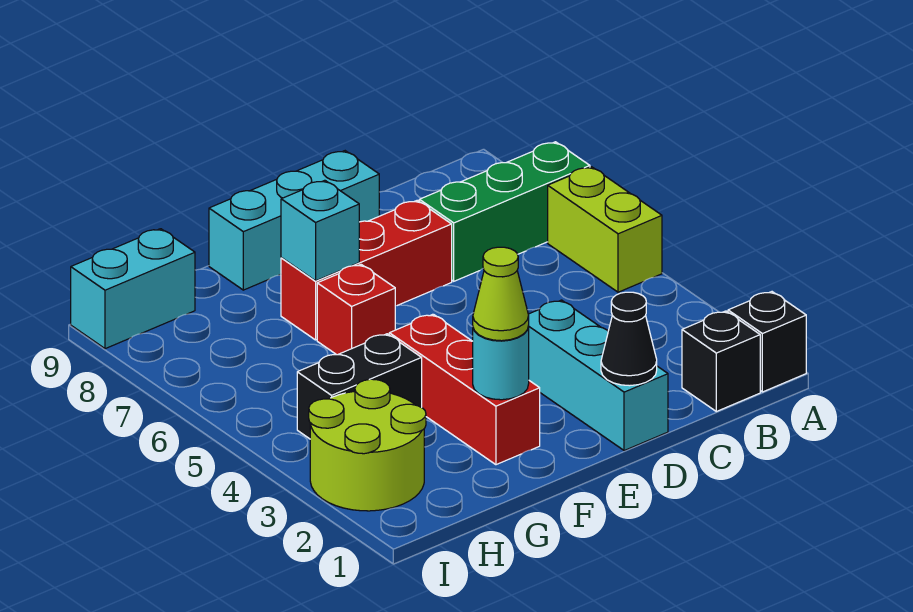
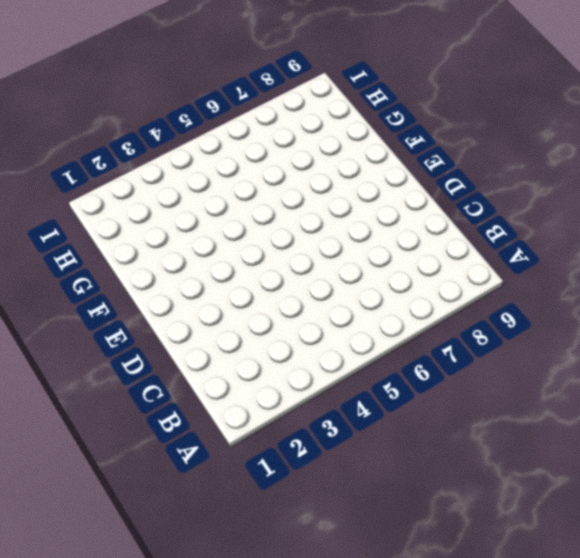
none -> black 1x1 brick [728,292,806,392]
none -> lime 1x2 brick [548,167,662,292]
none -> green 1x3 brick [419,142,590,281]

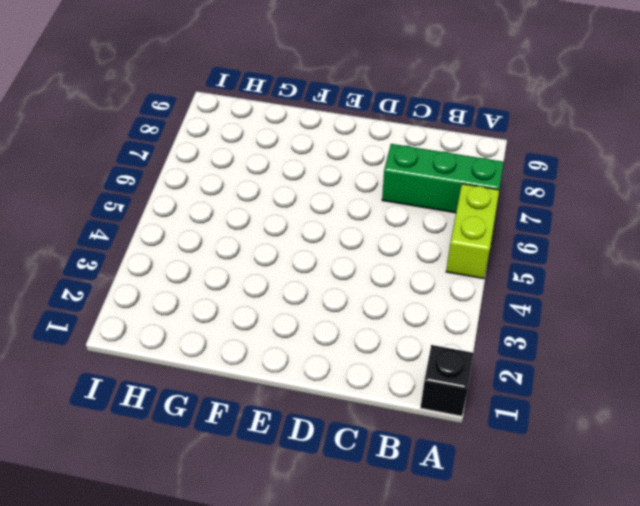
none -> black 1x1 brick [682,311,760,411]
none -> cyan 1x3 brick [528,300,668,451]
none -> red 1x3 brick [281,200,452,340]

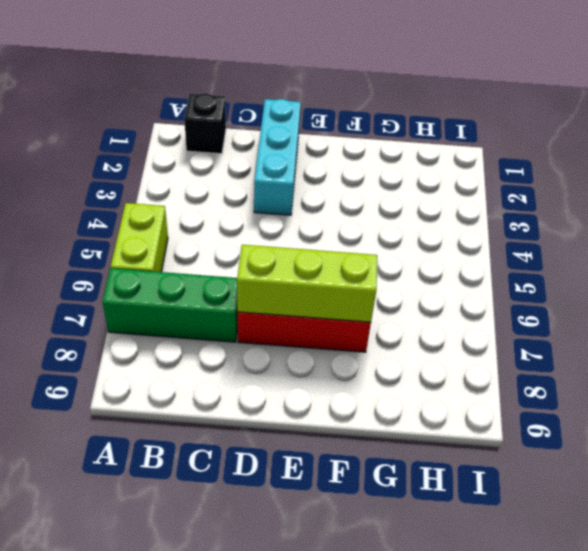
lime 1x3 brick [237,245,377,322] -> cyan 1x1 brick [281,180,359,281]
none -> black 1x1 brick [728,292,806,392]
none -> cyan 1x3 brick [209,151,379,290]
none -> red 1x3 brick [389,314,540,465]

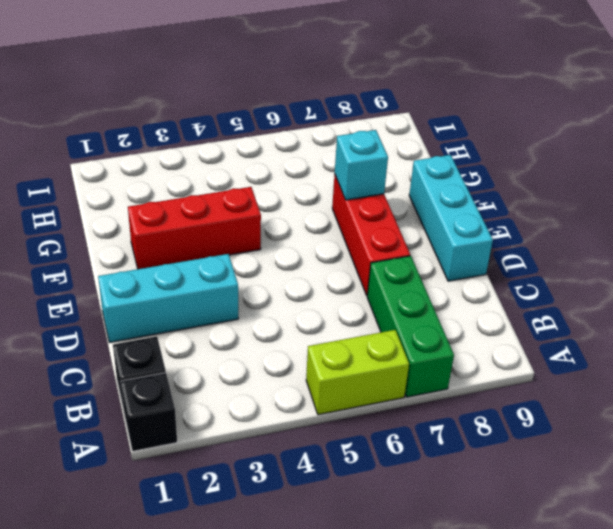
none -> red 1x1 brick [317,265,395,355]
none -> black 1x2 brick [297,334,422,439]
none -> lime 2x2 round brick [309,379,426,511]

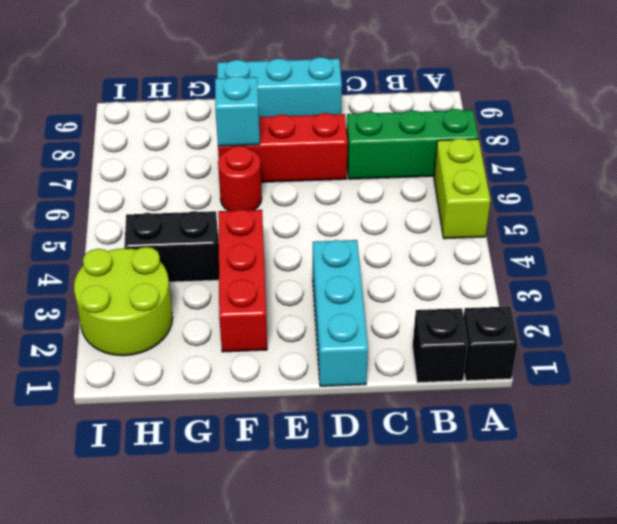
red 1x1 round brick [218,146,262,211] -> red 1x1 brick [317,265,395,355]
none -> cyan 1x2 brick [71,229,195,349]
none -> black 1x1 cone [601,292,657,386]
none -> cyan 1x1 round brick [473,326,529,400]

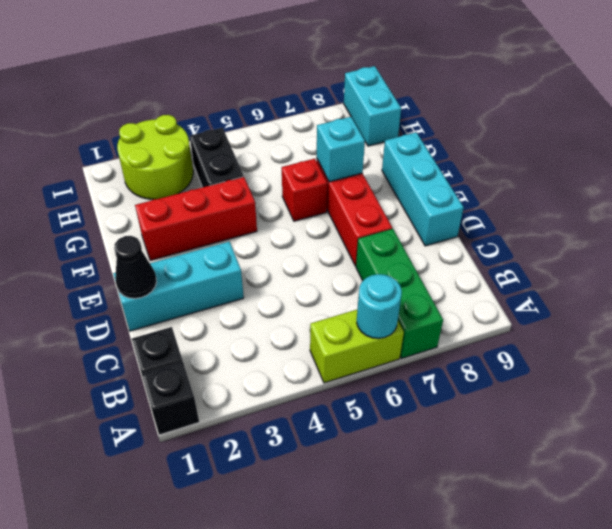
cyan 1x1 round brick [357,274,402,339] -> cyan 1x1 round brick moved to [473,326,529,400]
none -> lime 1x1 cone [473,247,529,341]

